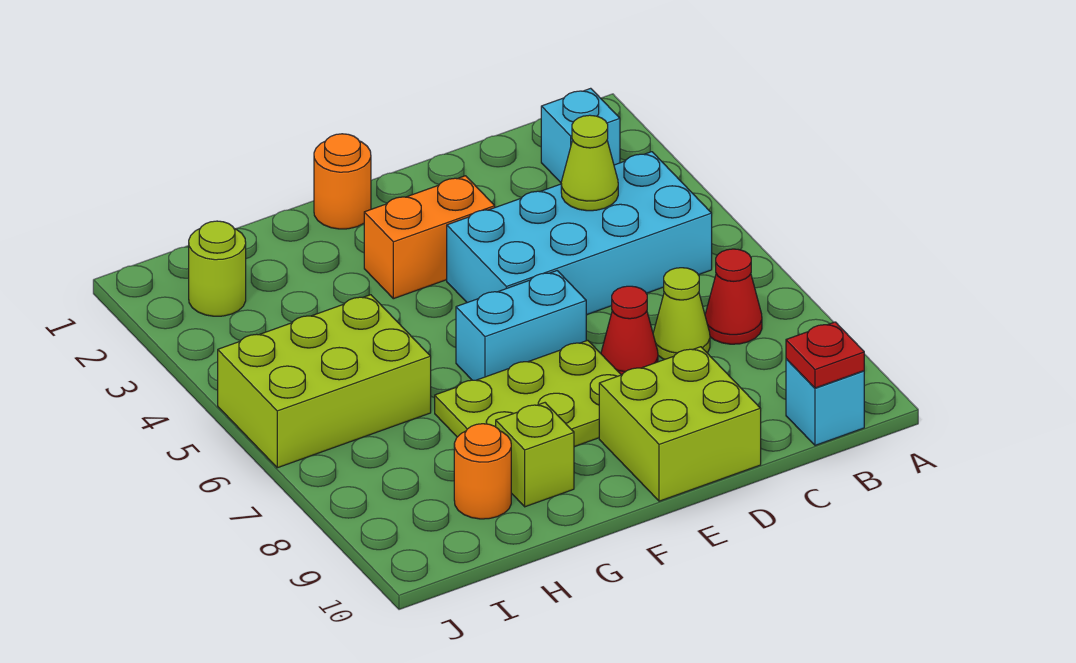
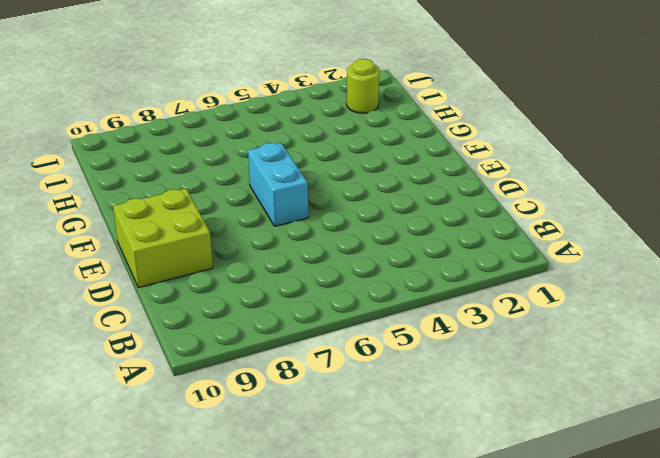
none -> cyan 1x1 brick [541,88,620,183]
none -> cyan 2x4 brick [447,152,712,315]
none -> red 1x1 cone [705,249,762,344]

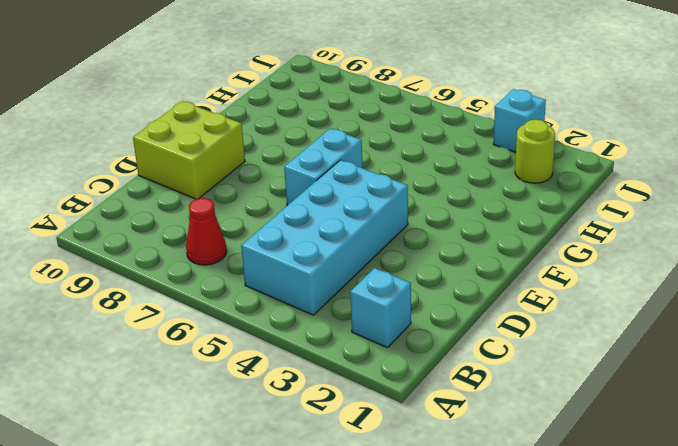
cyan 1x1 brick [493,89,546,152] -> cyan 1x1 brick moved to [786,359,864,445]
none -> lime 1x1 cone [653,268,710,359]
none -> red 1x1 cone [601,286,658,375]
none -> orange 1x2 brick [364,176,495,299]

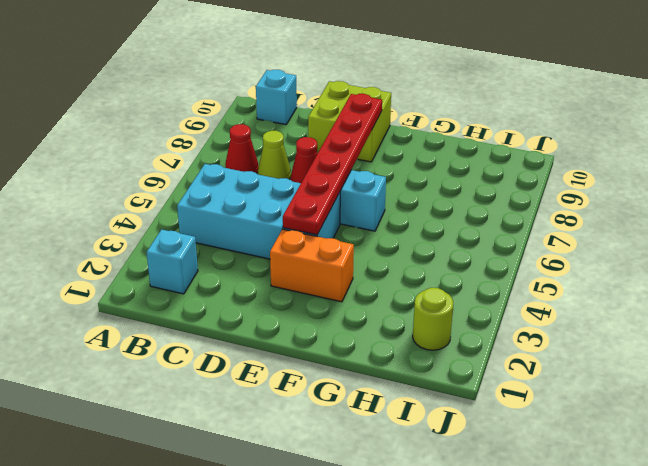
red 1x6 plate [283,94,382,235] -> none
none -> lime 2x3 plate [435,340,621,447]
none -> orange 1x1 round brick [314,134,371,229]
none -> lime 1x1 brick [496,403,574,507]

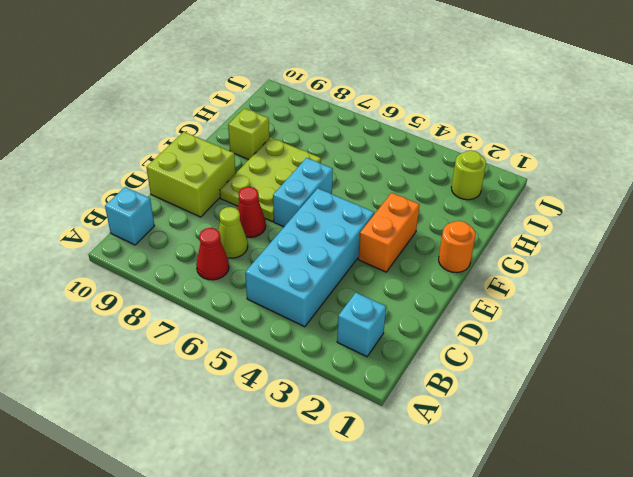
none -> lime 2x3 brick [218,295,431,468]
none -> orange 1x1 round brick [454,424,511,519]
none -> red 1x1 plate [786,322,864,388]

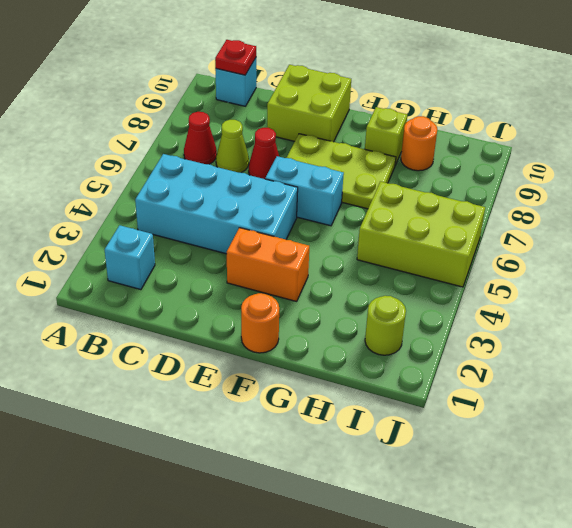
none -> lime 1x1 cone [561,115,618,211]

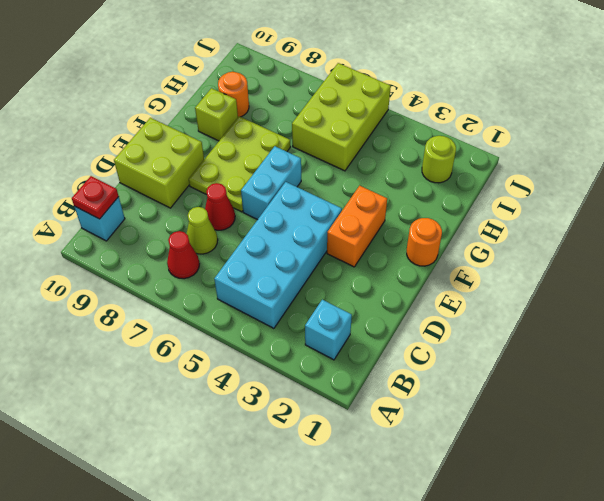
none -> lime 1x1 cone [561,115,618,211]

